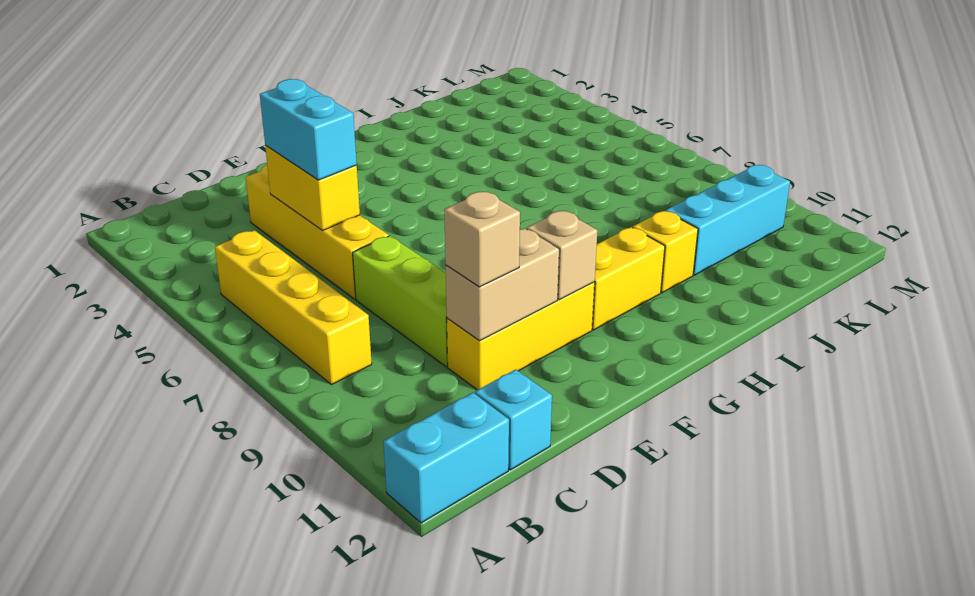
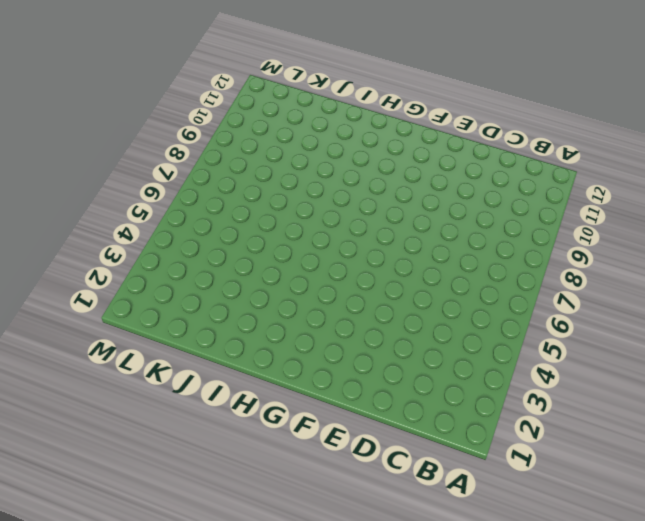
none -> cyan 1x2 brick [383,393,509,523]
none -> yellow 1x4 brick [215,230,372,385]
none -> cyan 1x1 brick [475,369,552,470]

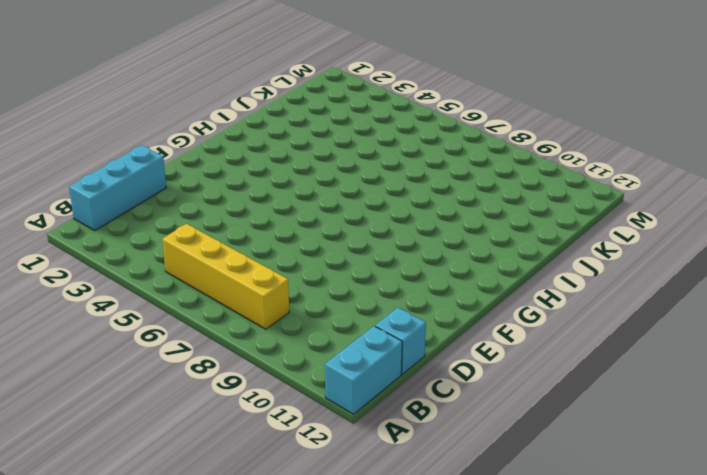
cyan 1x3 brick [69,145,166,231] -> cyan 1x3 brick moved to [666,165,790,275]
none -> yellow 1x4 brick [246,165,389,299]
none -> lime 1x3 brick [353,236,448,367]
none -> yellow 1x3 brick [447,282,595,390]

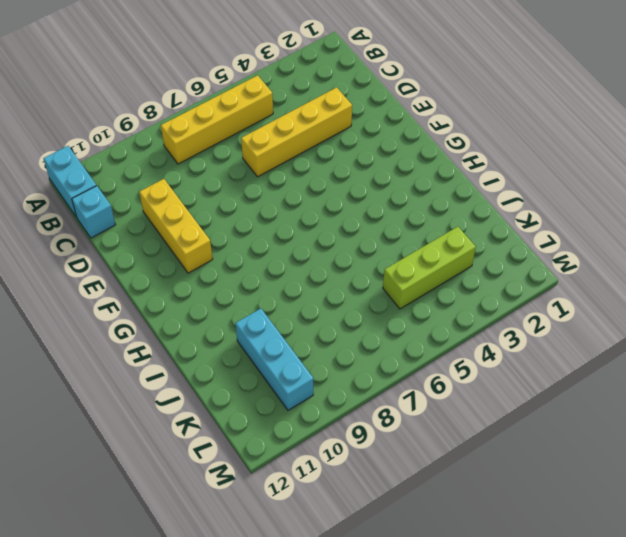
lime 1x3 brick [383,227,476,309] -> lime 1x3 brick moved to [353,236,448,367]
none -> yellow 1x2 brick [592,227,665,330]
none -> yellow 1x1 brick [632,211,698,293]
none -> yellow 1x2 brick [265,146,360,231]

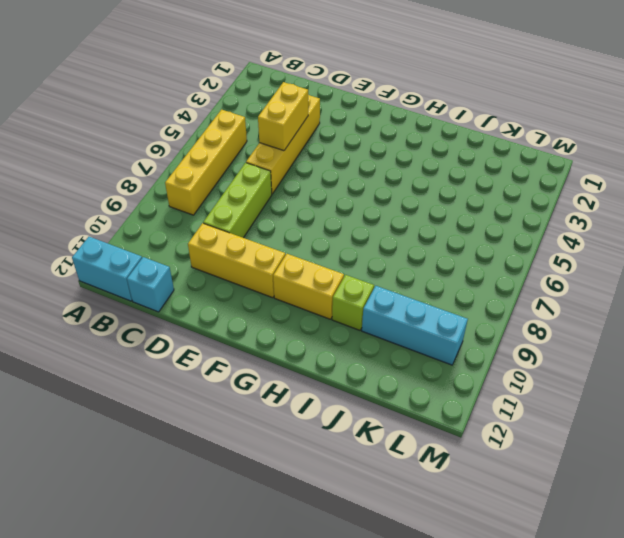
lime 1x1 brick [332,275,374,330] -> yellow 1x1 brick [632,211,698,293]
none -> tan 1x2 brick [446,228,559,341]
none -> tan 1x1 brick [527,211,597,300]
none -> cyan 1x2 brick [260,79,357,180]

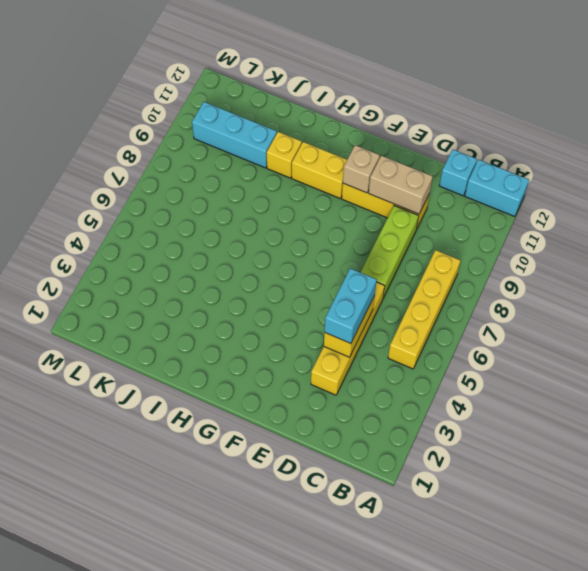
none -> tan 1x1 brick [444,191,520,287]

